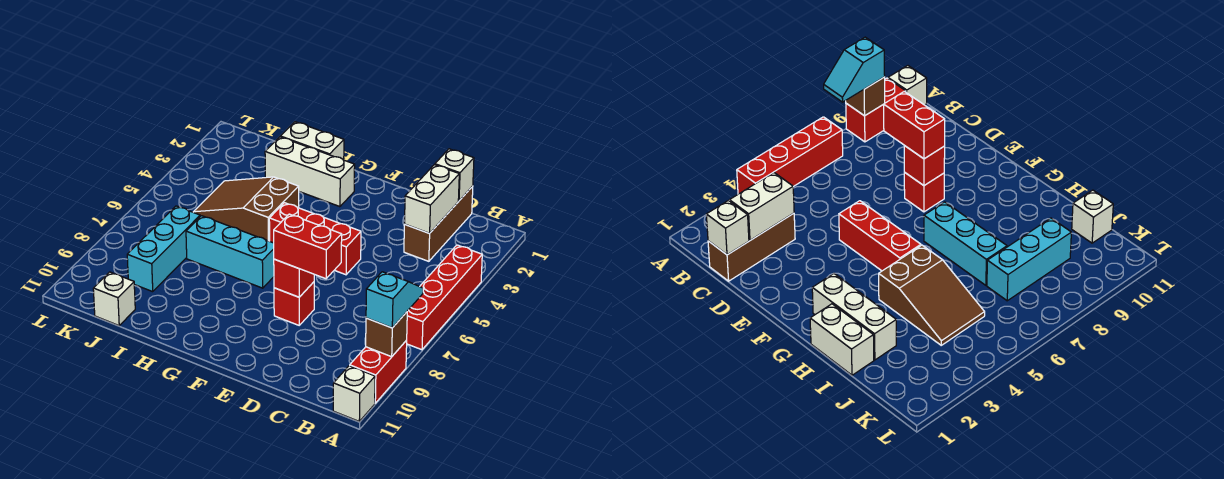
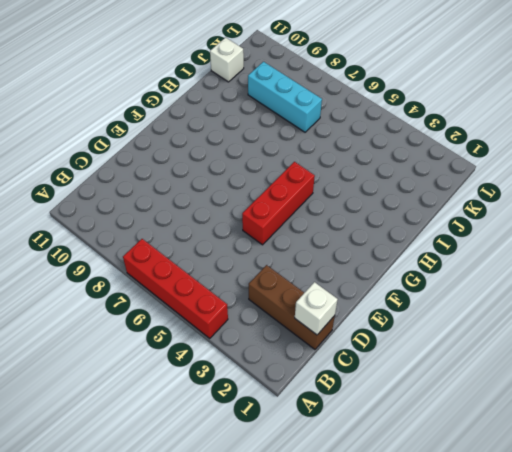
none -> red 1x2 brick [350,340,407,403]
none -> white 1x1 brick [333,366,375,421]
none -> red 1x1 brick [274,282,314,325]

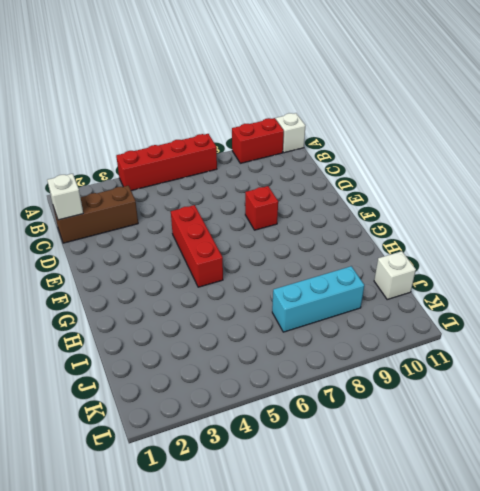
none -> white 1x3 brick [265,137,355,207]
none -> cyan 1x3 brick [186,216,274,288]
none -> white 1x2 brick [280,122,344,160]

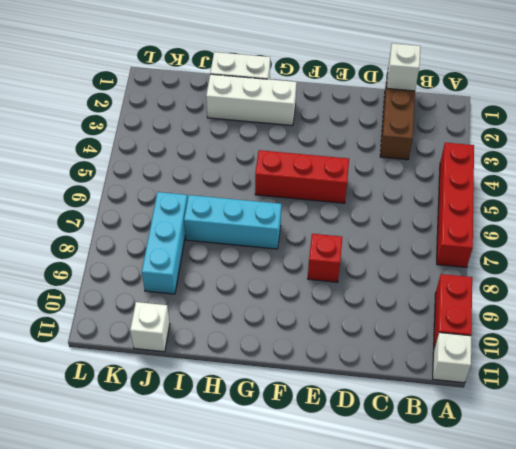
none -> brown 2x3 slope [193,177,299,241]
none -> brown 1x1 brick [366,312,407,357]
none -> white 1x2 brick [405,165,459,233]

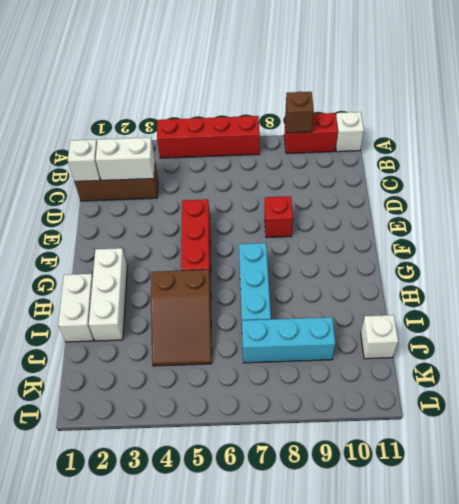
none -> red 1x1 brick [274,259,314,297]
none -> cyan 1x2 slope [366,272,423,328]
none -> red 1x2 brick [274,214,342,279]

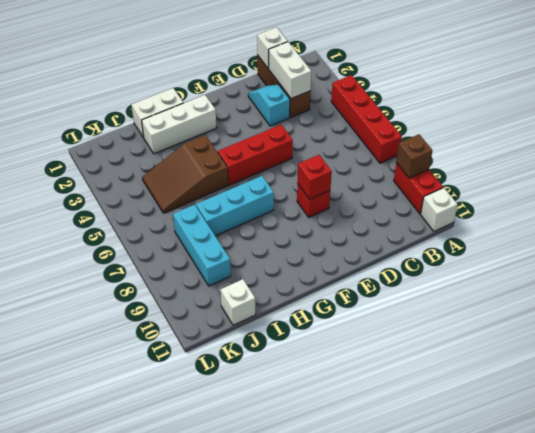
cyan 1x2 slope [248,84,290,126] -> cyan 1x2 slope moved to [366,272,423,328]
none -> red 1x2 brick [274,214,342,279]

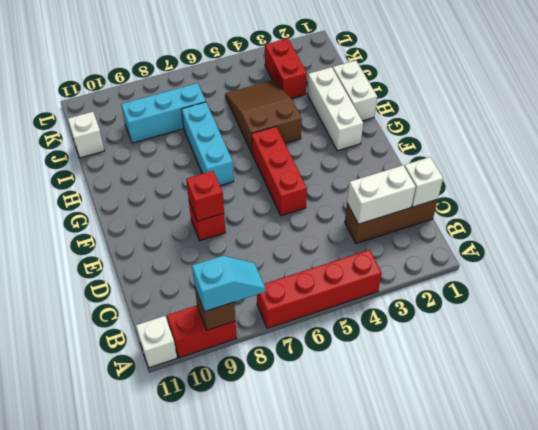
red 1x2 brick [265,38,307,98] -> red 1x2 brick moved to [274,214,342,279]

